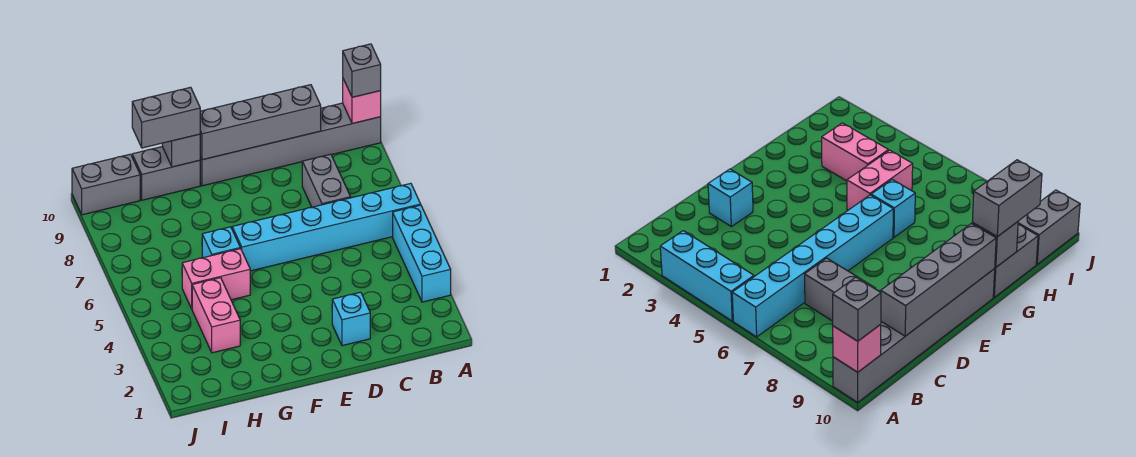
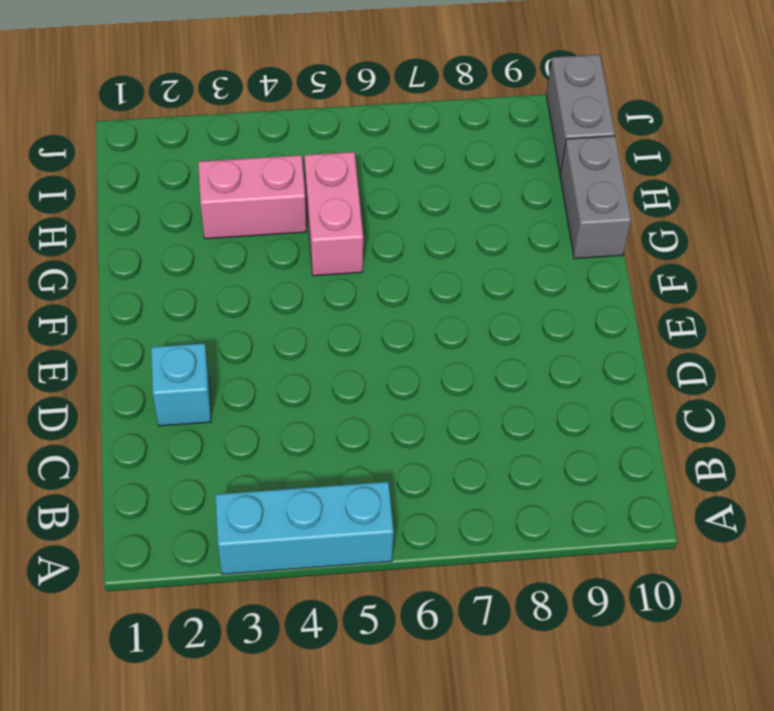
none -> cyan 1x6 brick [232,183,421,271]
none -> grey 1x6 brick [200,103,381,186]
none -> grey 1x2 brick [302,154,351,207]

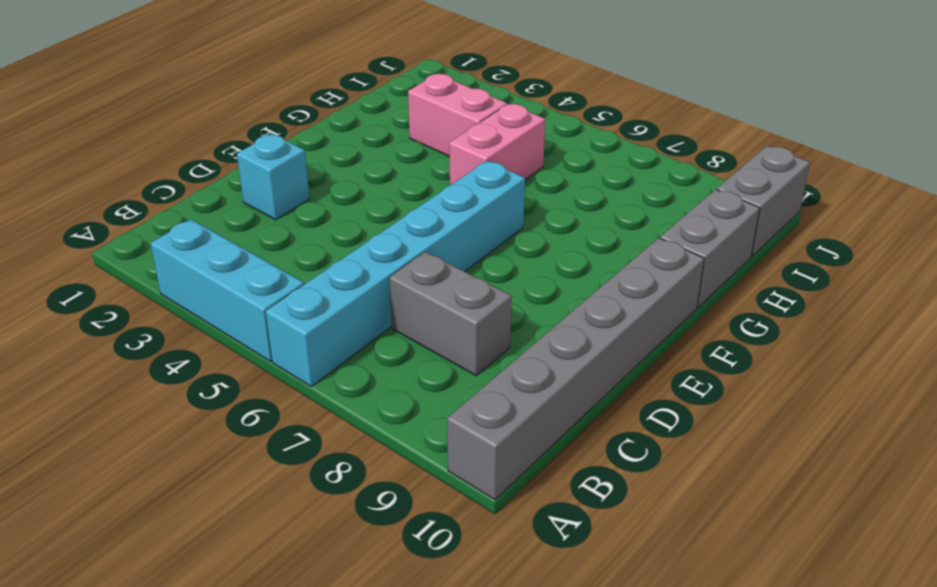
none -> cyan 1x1 brick [202,227,240,258]
none -> pink 1x1 brick [343,79,381,124]
none -> grey 1x4 brick [200,85,321,160]

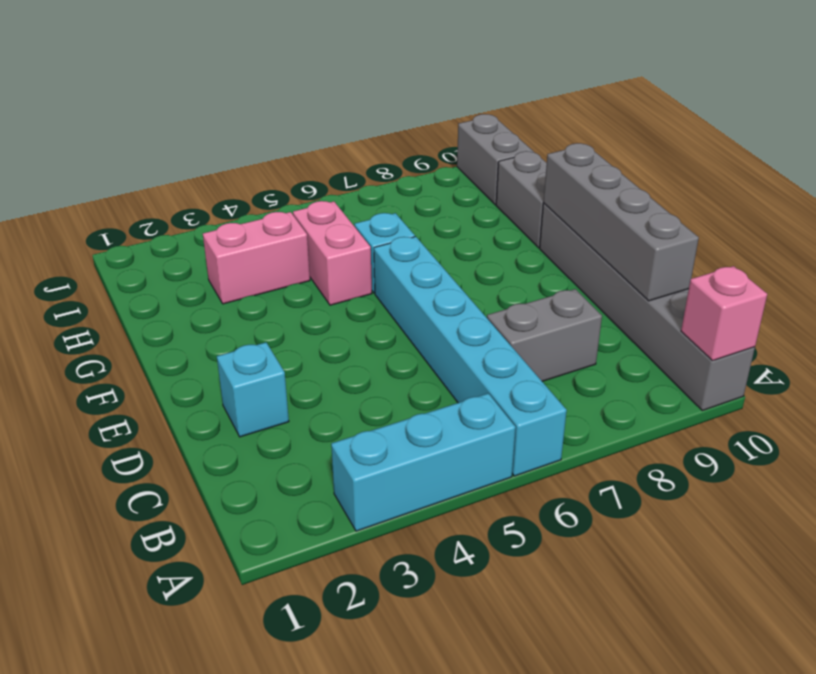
none -> grey 1x1 brick [162,134,200,167]
none -> grey 1x1 brick [343,44,381,97]
none -> grey 1x2 brick [132,87,200,148]

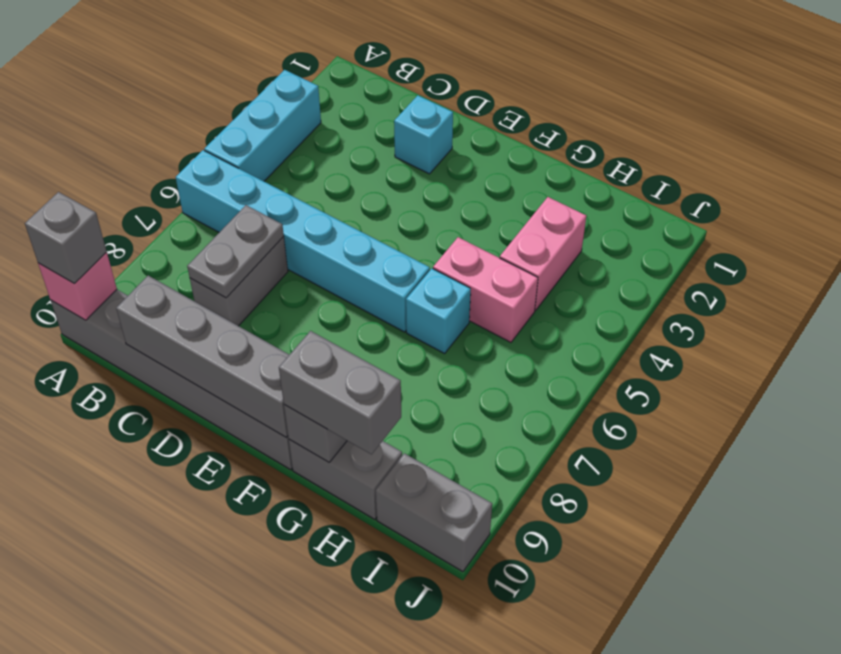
grey 1x2 plate [187,205,284,298] -> none

